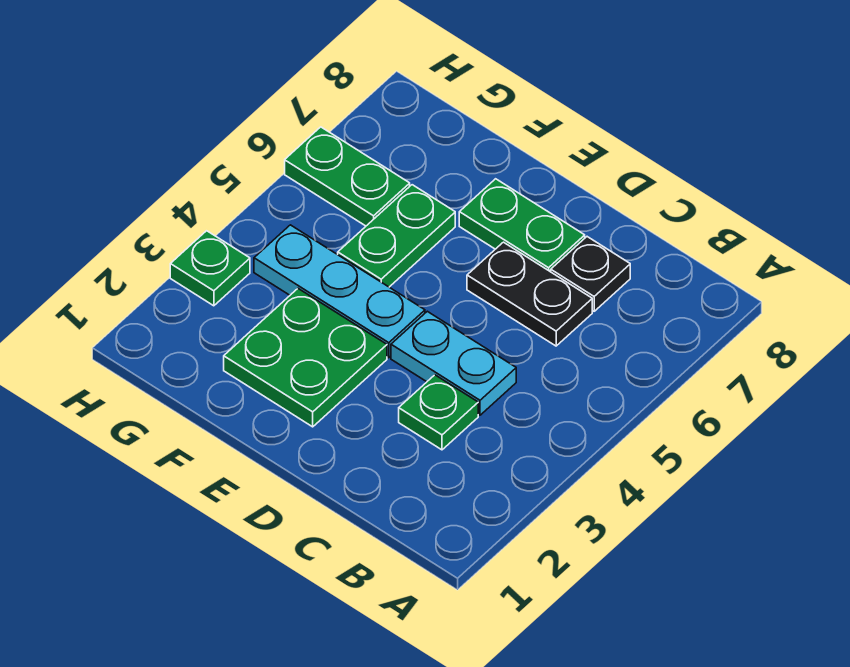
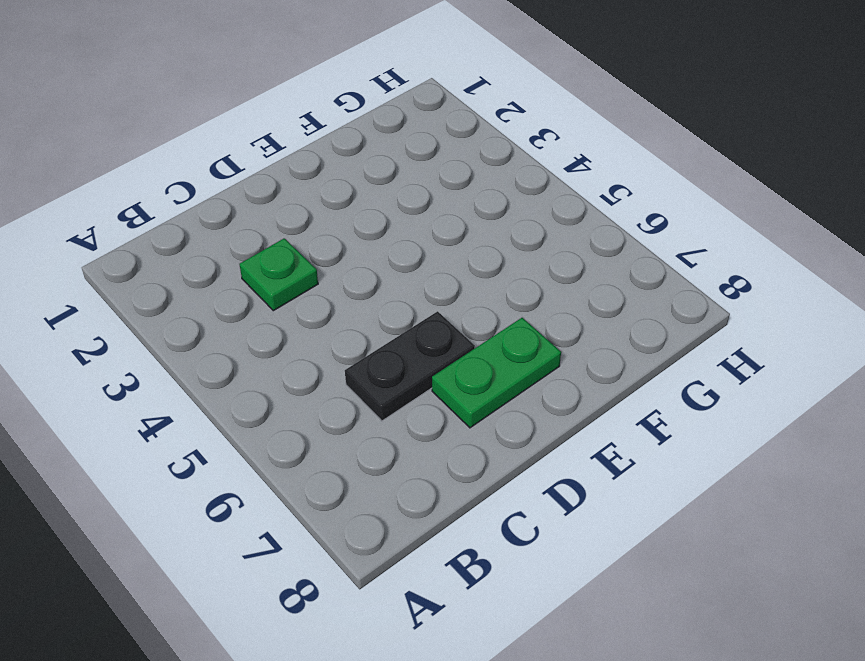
none -> cyan 1x2 plate [391,311,516,415]
none -> black 1x1 plate [551,237,630,311]

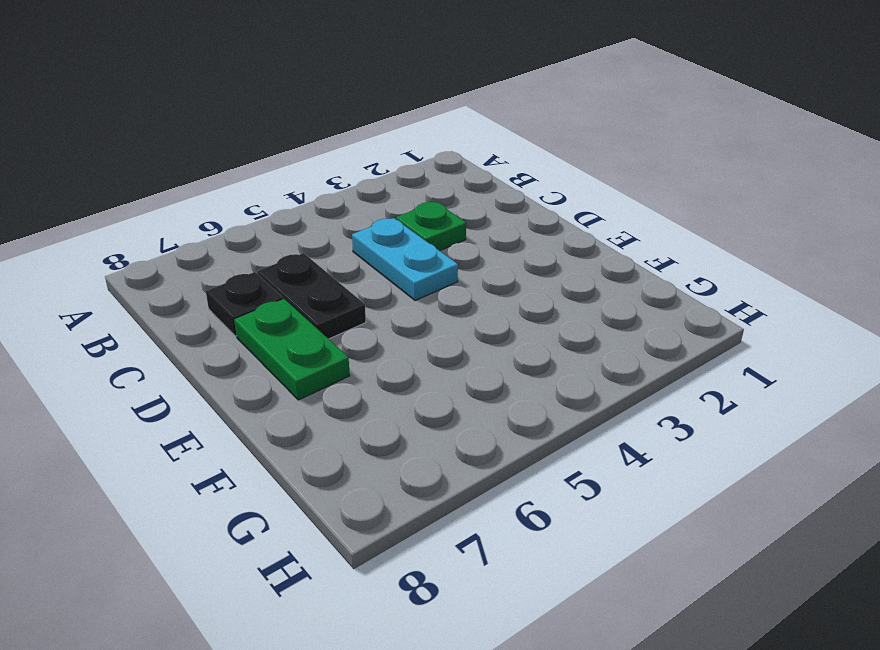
none -> green 2x2 plate [224,289,387,427]
none -> cyan 1x3 plate [254,225,425,358]

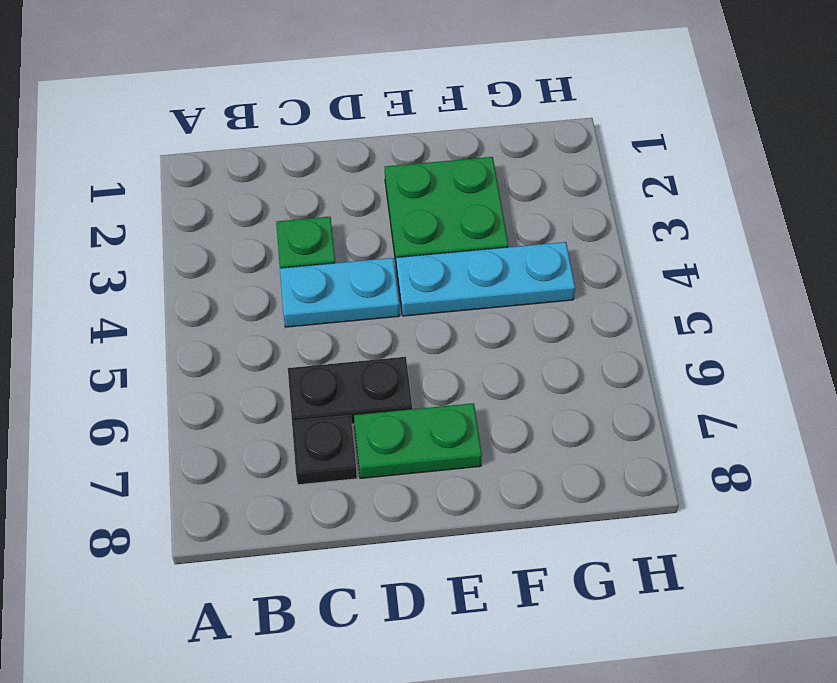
none -> green 1x2 plate [338,185,455,287]
none -> green 1x2 plate [285,127,410,226]

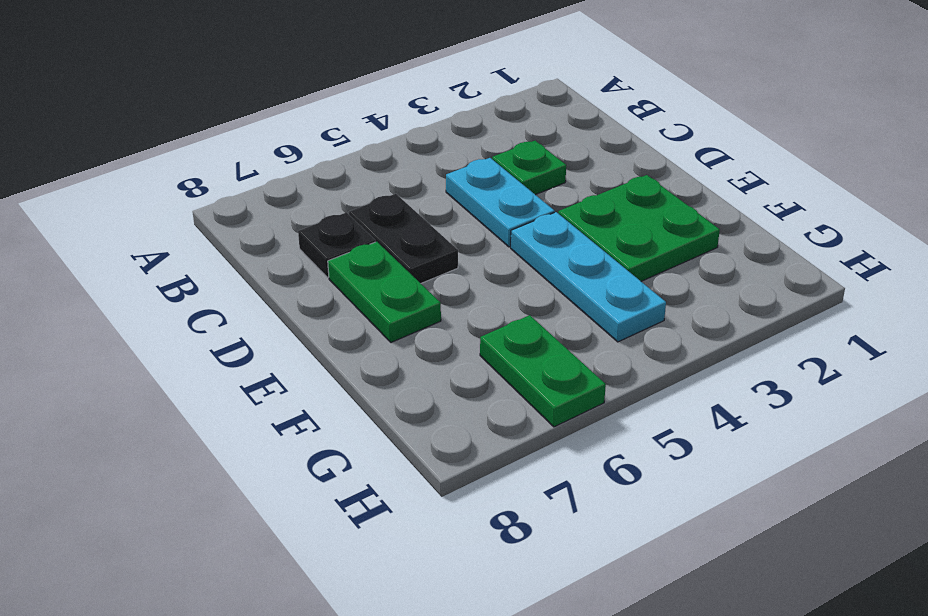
none -> green 1x2 plate [338,185,455,287]
none -> green 1x1 plate [170,231,250,306]

